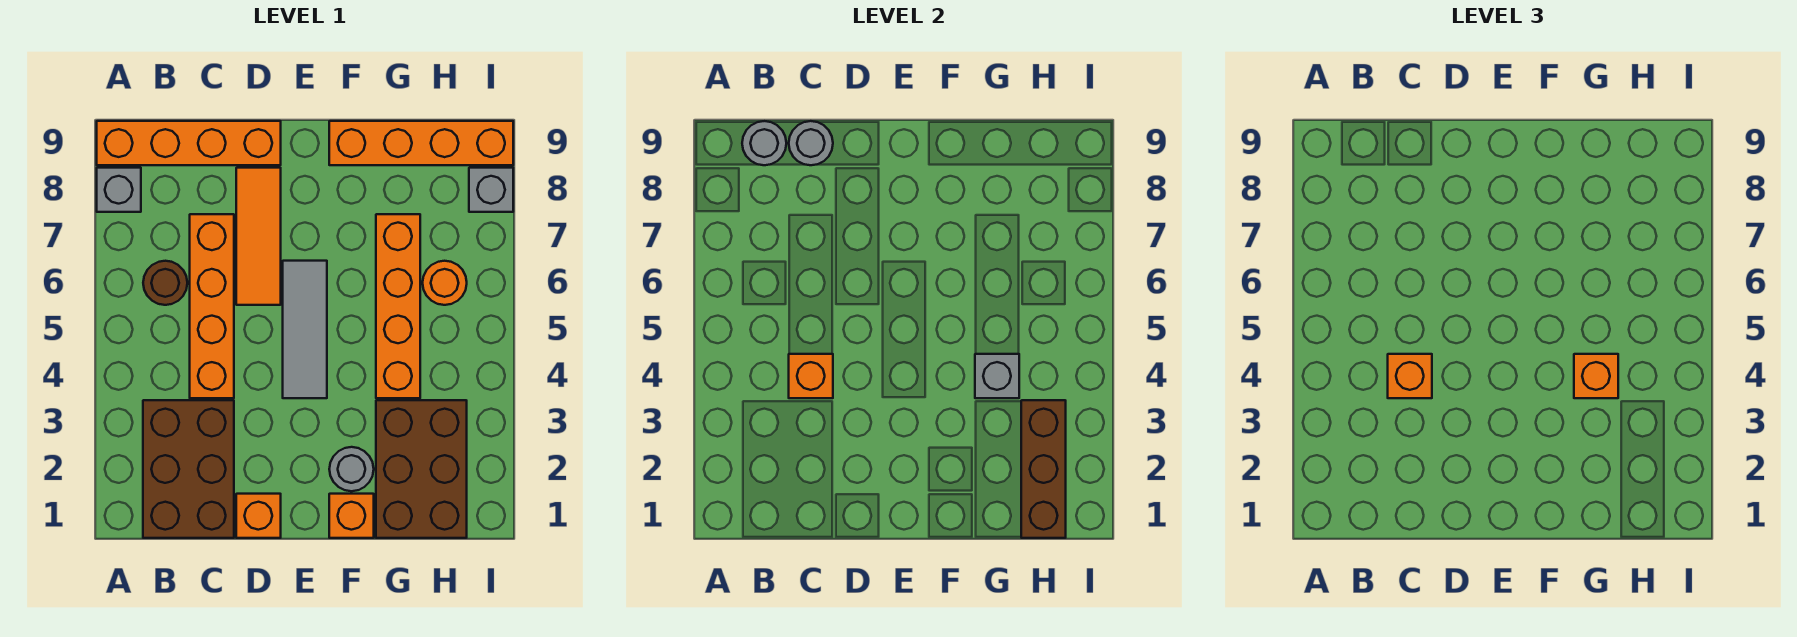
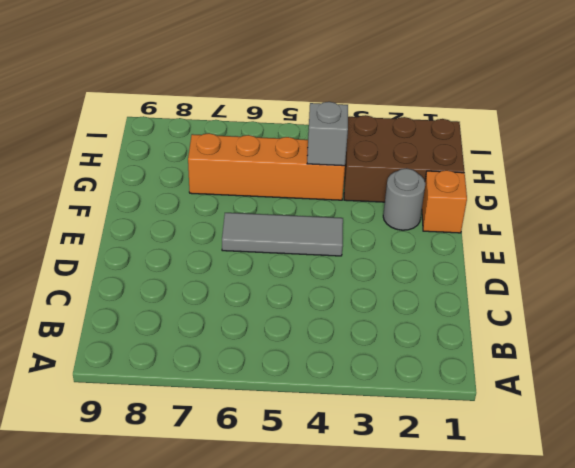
none -> grey 1x1 brick [97,168,141,212]
none -> orange 1x4 brick [97,121,281,165]
none -> brown 2x3 brick [143,400,234,538]

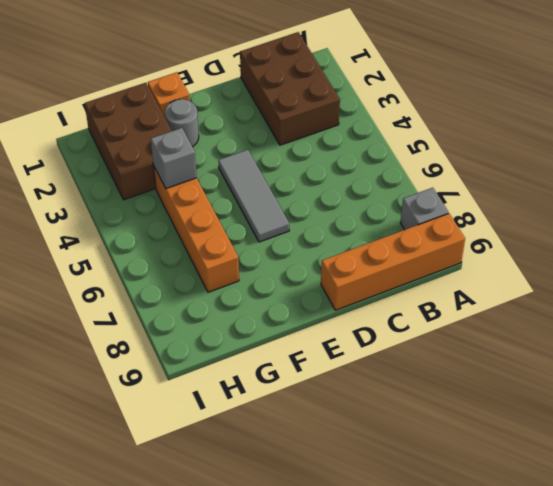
none -> brown 1x1 round brick [143,261,187,305]
none -> orange 1x4 brick [190,214,234,398]
none -> orange 1x1 brick [236,494,281,538]

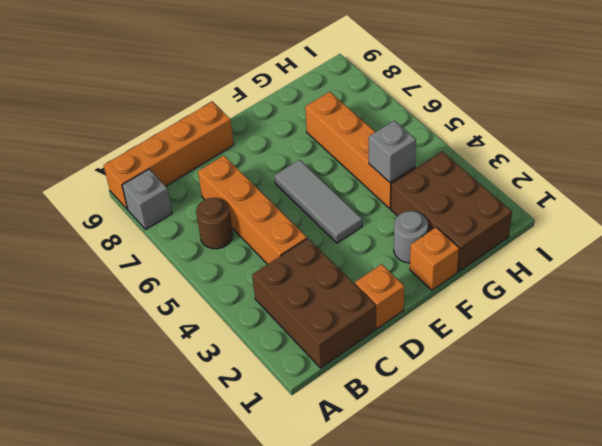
none -> orange 1x3 tile [236,168,281,305]
none -> orange 1x4 brick [329,121,513,165]
none -> orange 1x1 round brick [423,261,467,305]

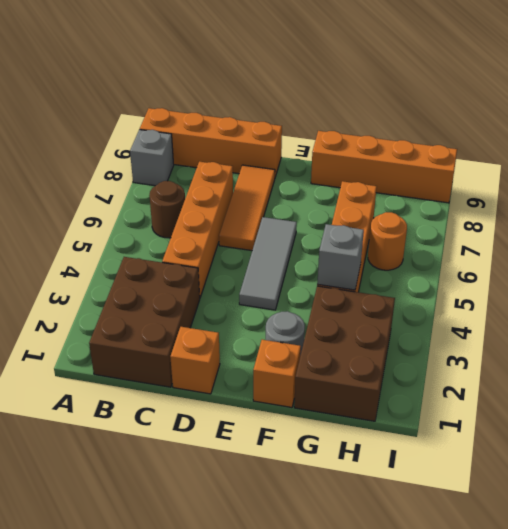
none -> grey 1x1 brick [469,168,513,212]
none -> grey 1x1 round brick [742,121,786,165]
none -> orange 1x1 brick [789,354,833,398]

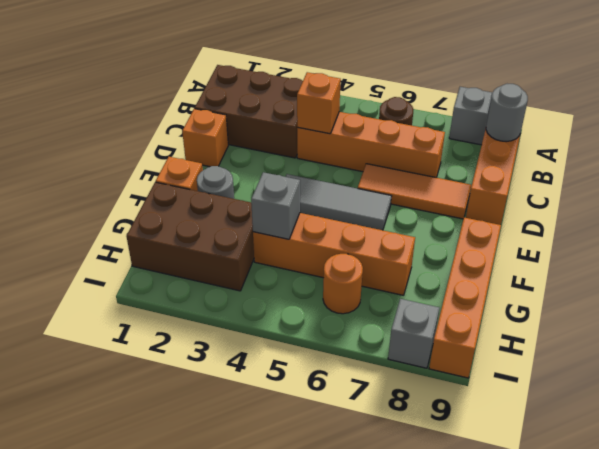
none -> grey 1x1 round brick [789,121,833,165]
none -> brown 1x3 brick [1021,400,1066,538]
none -> orange 1x1 brick [1388,354,1432,398]

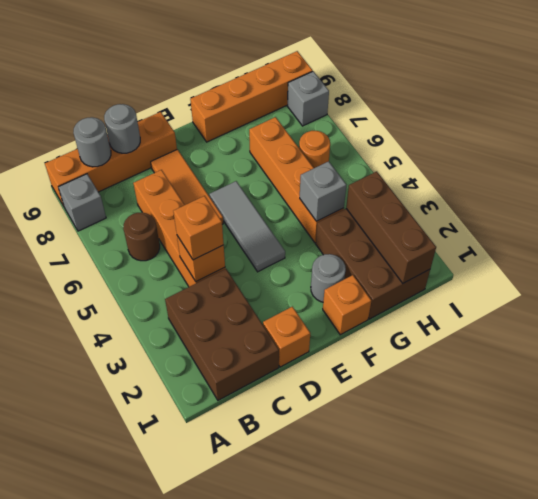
none -> orange 1x1 brick [1574,354,1618,398]

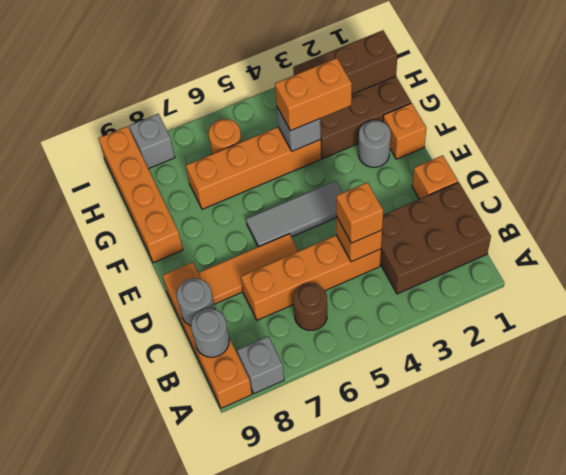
orange 1x2 brick [275,58,352,131] -> orange 1x1 brick [1574,354,1618,398]

